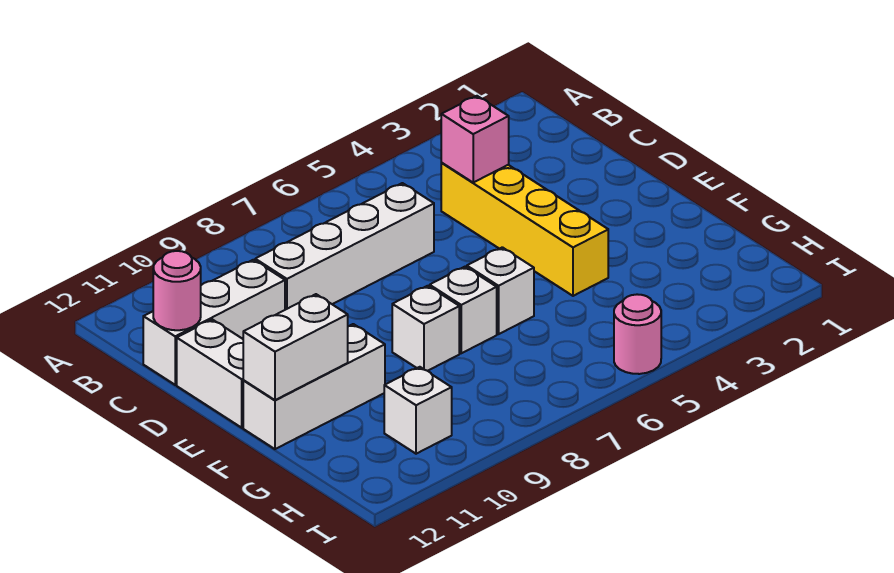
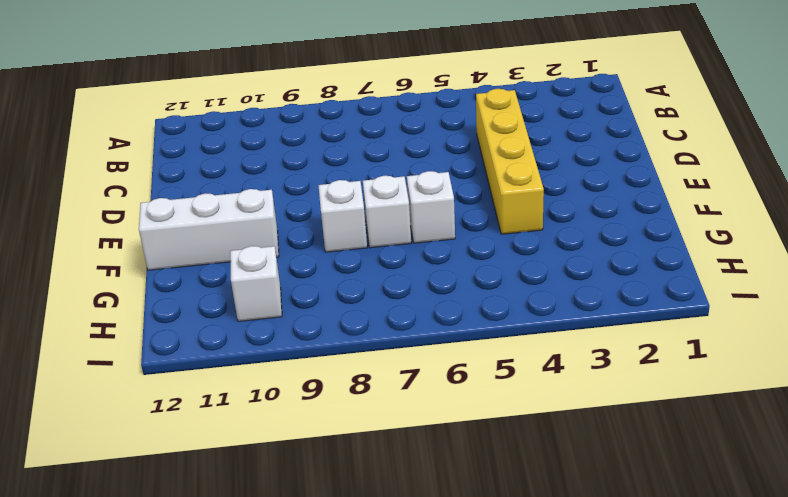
none -> white 1x4 brick [255,183,434,310]
none -> white 1x3 brick [143,260,285,385]
none -> white 1x2 brick [177,319,244,428]

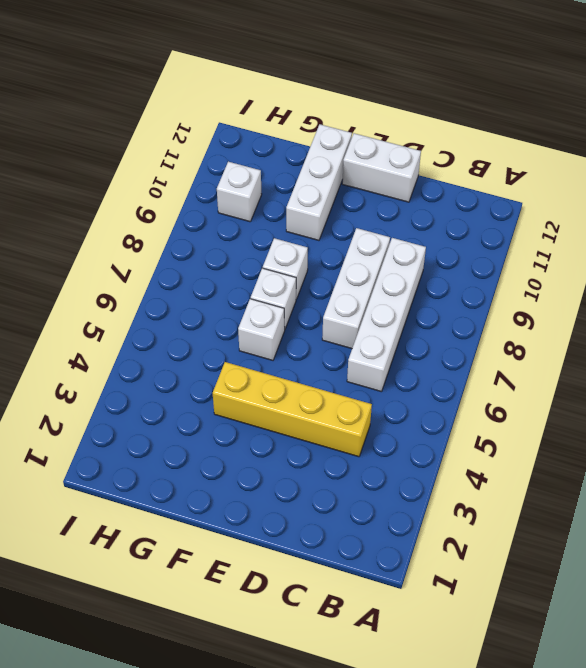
white 1x3 brick [322,228,390,349] -> white 1x3 brick moved to [143,260,285,385]
none -> pink 1x1 round brick [614,294,661,374]
none -> pink 1x1 brick [441,96,509,182]
none -> pink 1x1 round brick [153,251,201,330]

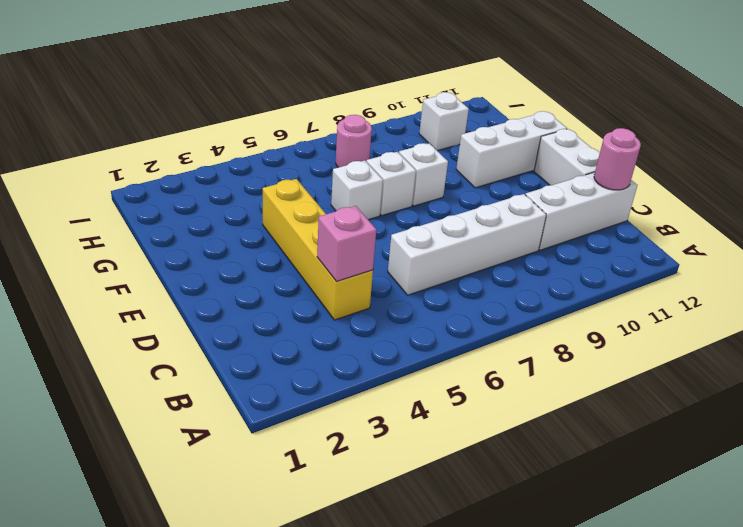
pink 1x1 round brick [336,115,372,167] -> pink 1x1 round brick moved to [614,294,661,374]
none -> white 1x2 brick [243,294,348,400]

